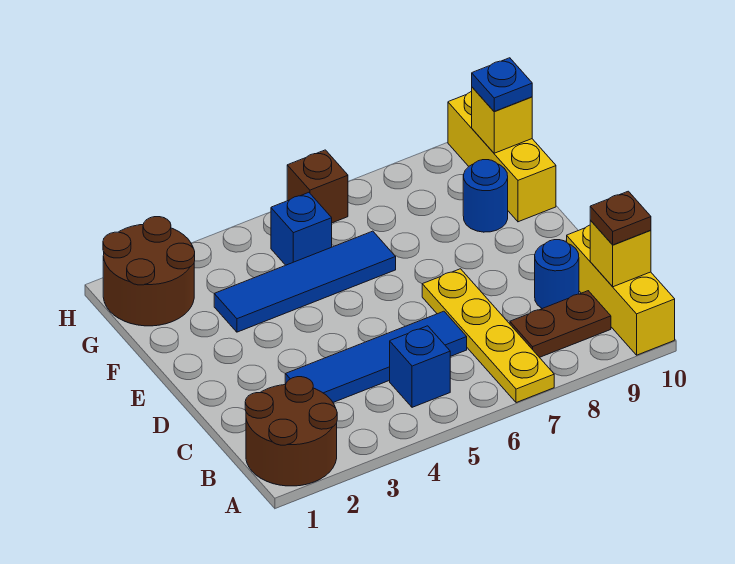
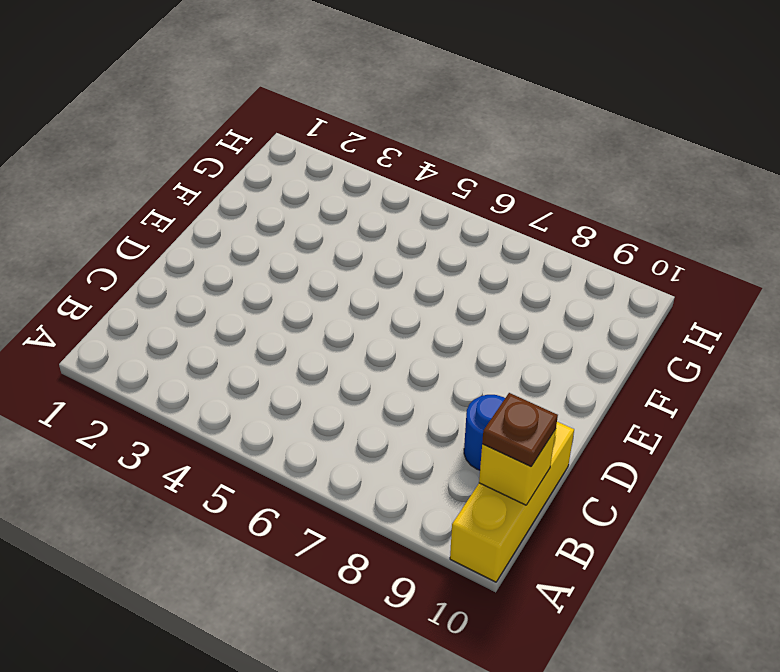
none -> brown 2x2 round brick [245,377,337,486]
none -> yellow 1x4 plate [422,269,554,403]
none -> blue 1x1 brick [390,326,450,407]

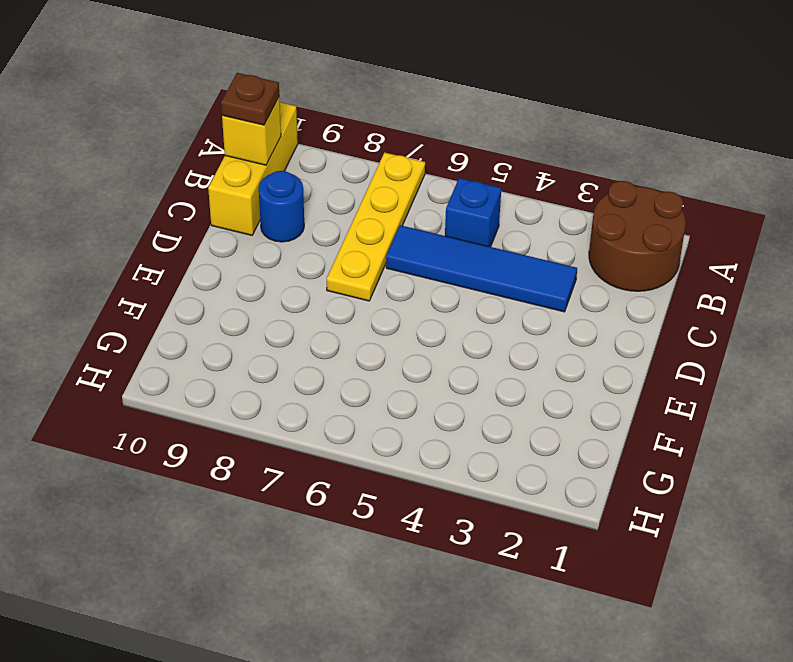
none -> brown 1x2 plate [510,291,611,357]
none -> blue 1x4 tile [214,231,396,332]
none -> blue 1x1 round brick [463,160,508,232]

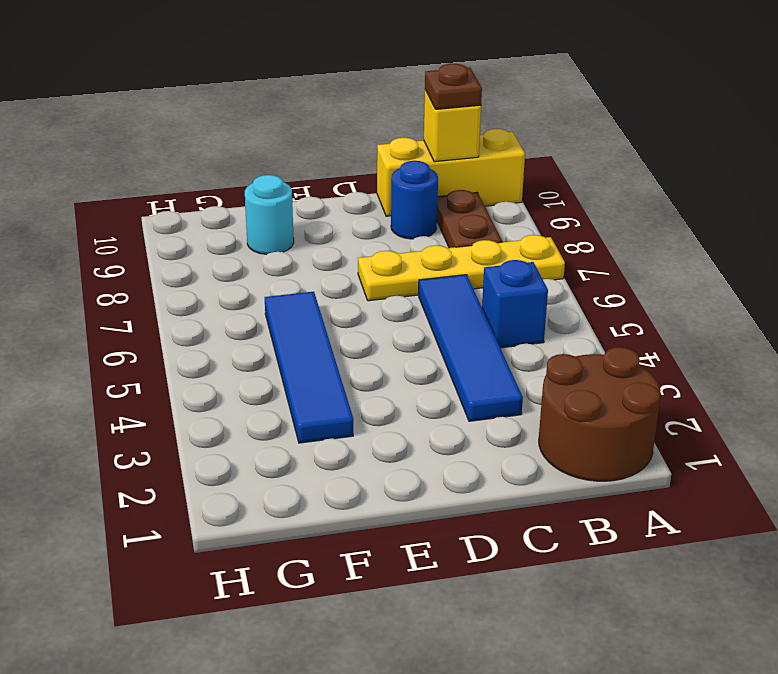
cyan 1x1 round brick [245,175,294,255] -> blue 1x1 round brick [463,160,508,232]
none -> yellow 1x3 brick [448,92,556,222]
none -> brown 2x2 round brick [103,217,195,326]
none -> blue 1x1 brick [271,193,332,265]

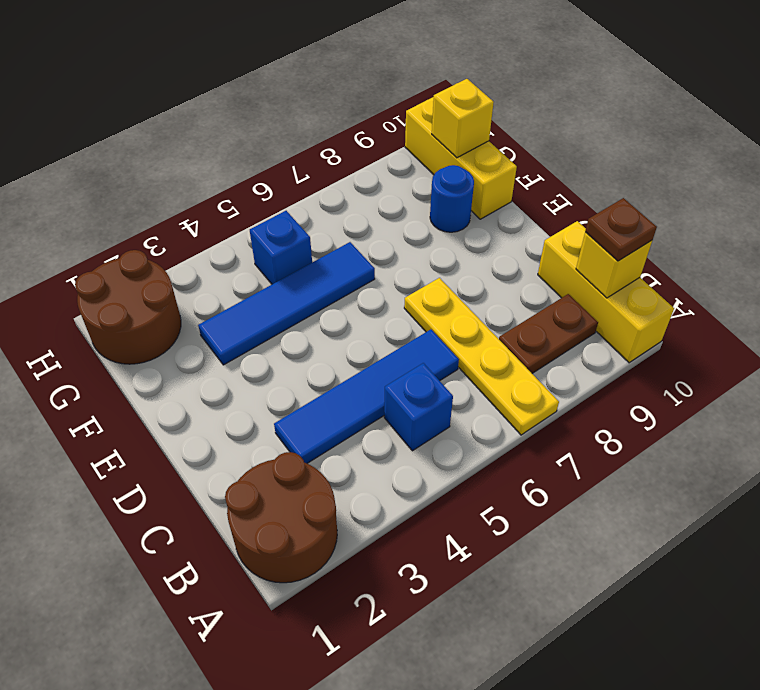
none -> blue 1x1 round brick [535,240,579,309]
none -> brown 1x1 brick [287,150,348,223]
none -> blue 1x1 plate [472,58,532,112]

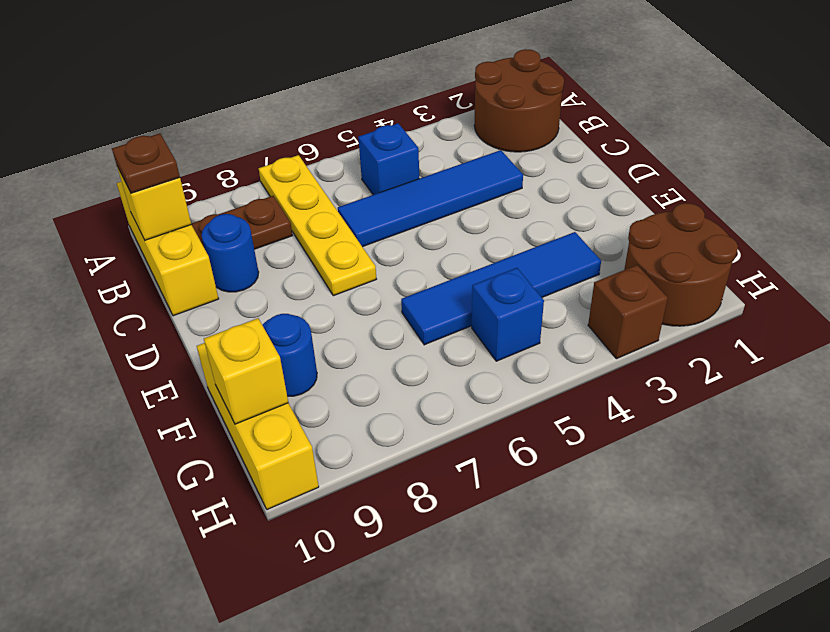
brown 1x1 brick [588,265,668,359] -> brown 1x1 brick moved to [287,150,348,223]
none -> blue 1x1 plate [472,58,532,112]

